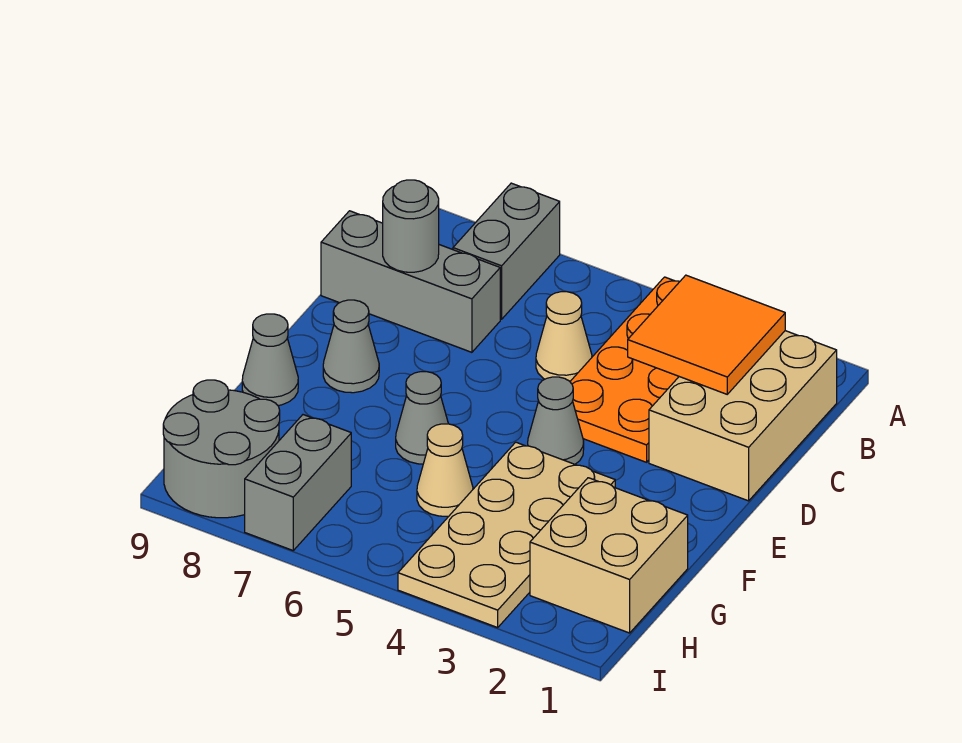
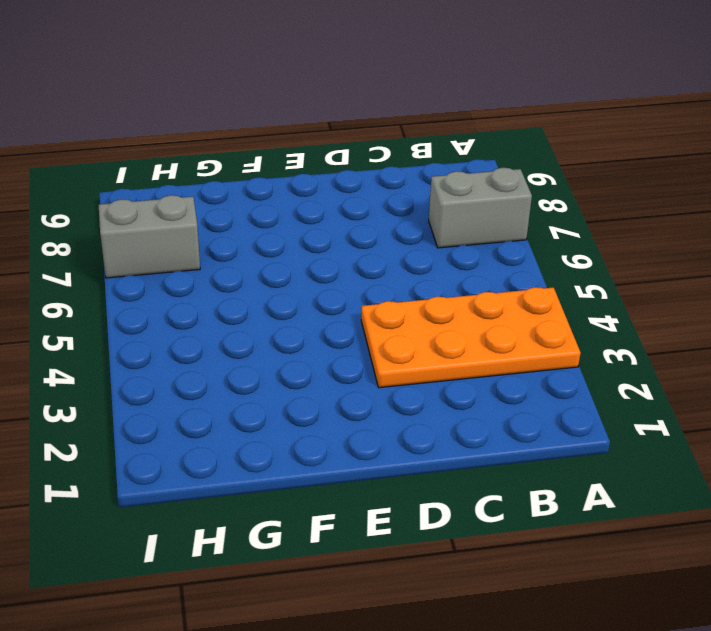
none -> tan 2x3 brick [649,331,837,501]
none -> tan 1x1 cone [536,292,592,381]
none -> grey 1x3 brick [321,211,500,352]

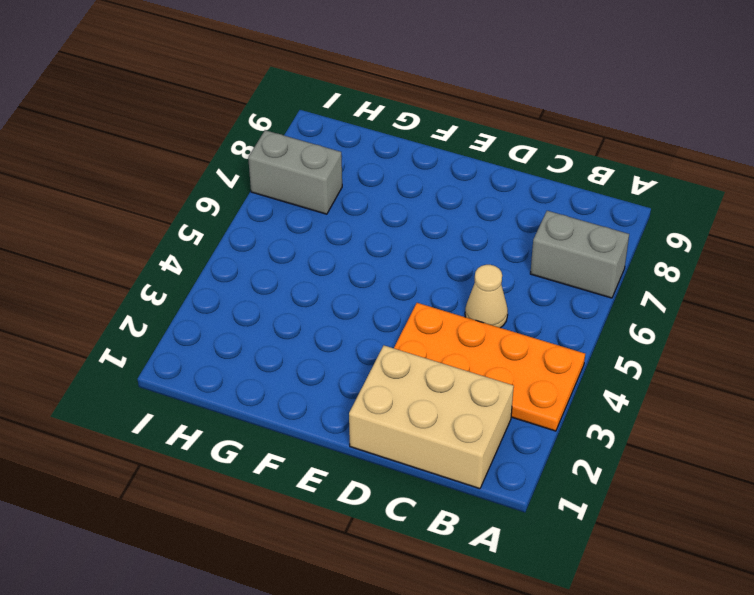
none -> grey 1x3 brick [321,211,500,352]
none -> grey 1x1 cone [528,377,584,464]
none -> grey 1x1 cone [323,300,379,393]

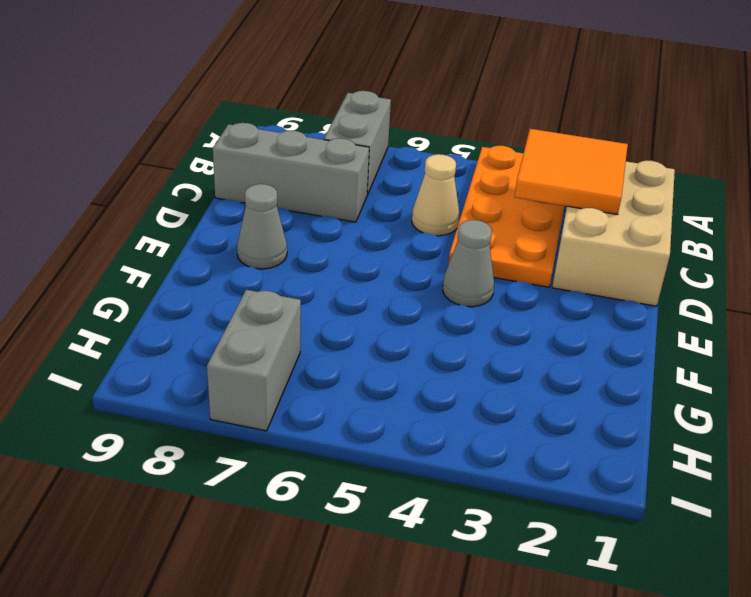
none -> tan 2x4 plate [398,442,615,628]
none -> grey 1x1 cone [396,372,448,464]
none -> grey 1x1 cone [242,314,298,405]

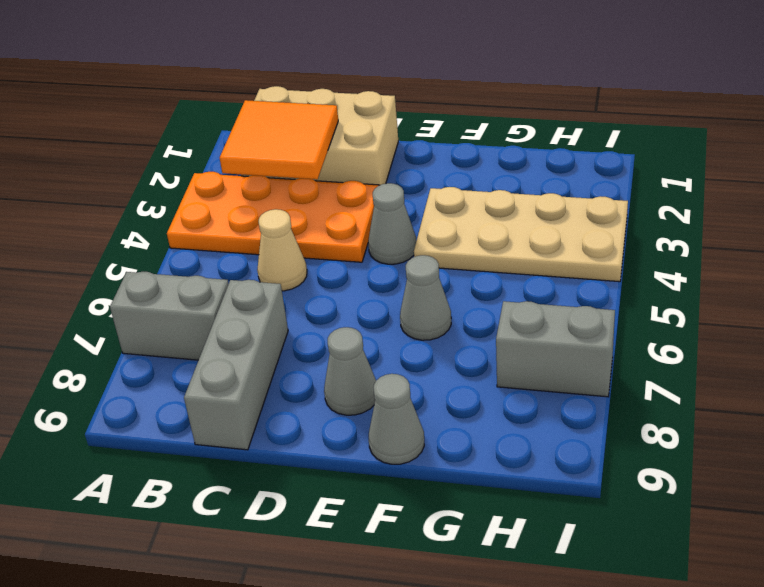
none -> tan 2x2 brick [530,478,688,633]
none -> tan 1x1 cone [417,424,473,516]
none -> grey 2x2 round brick [163,380,280,518]

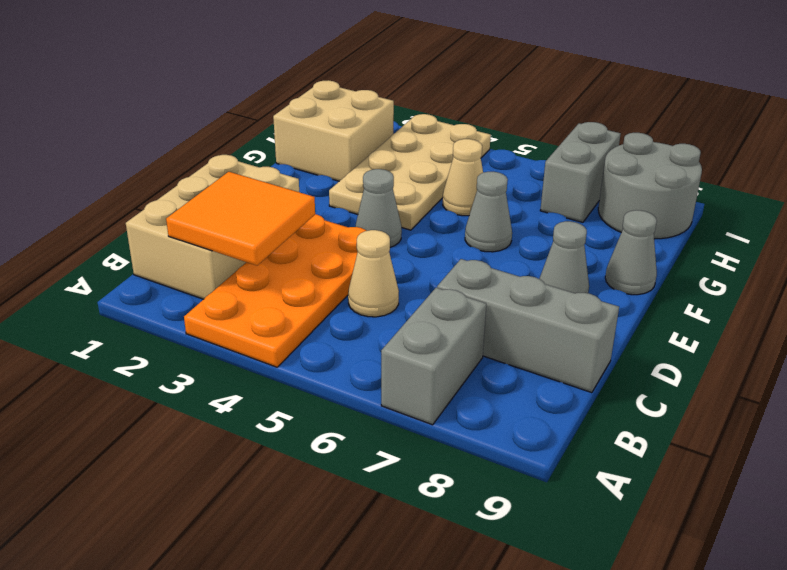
none -> grey 1x1 round brick [383,180,439,272]

